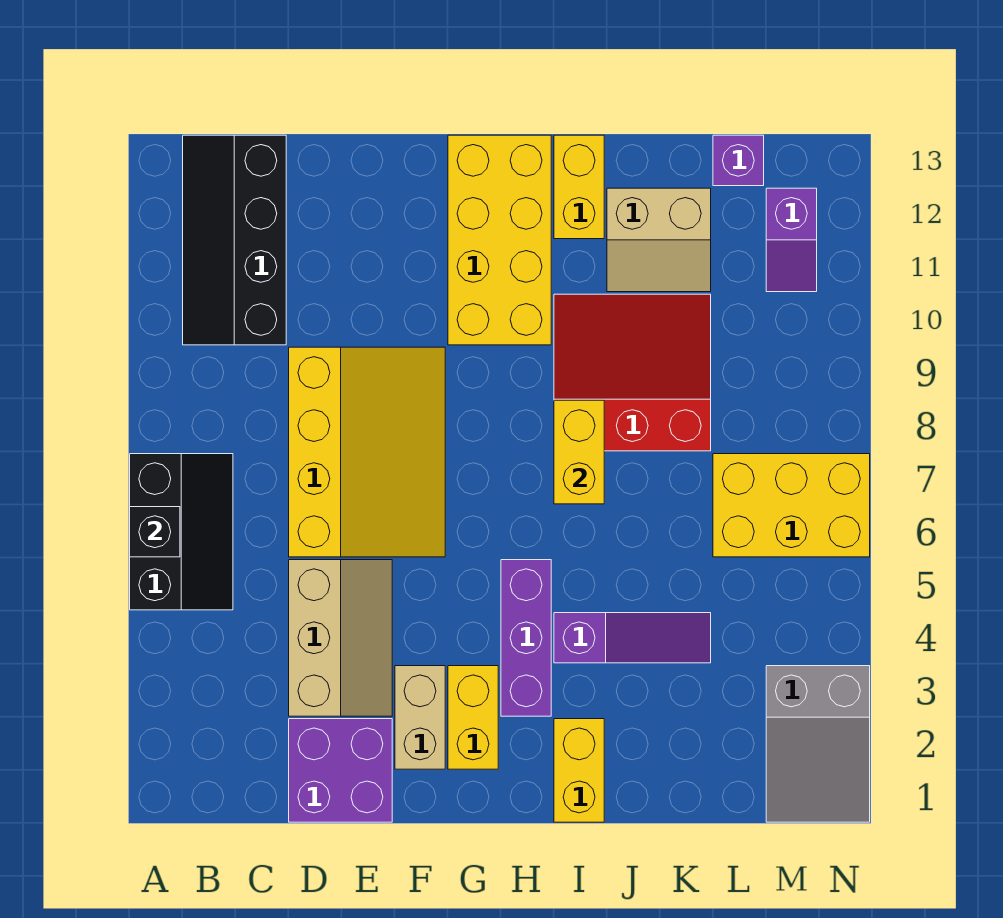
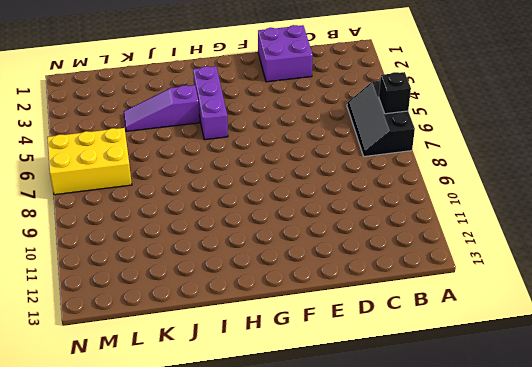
none -> black 2x4 slope [183,135,286,345]
none -> tan 2x3 slope [289,560,392,716]
none -> yellow 3x4 slope [289,347,445,557]

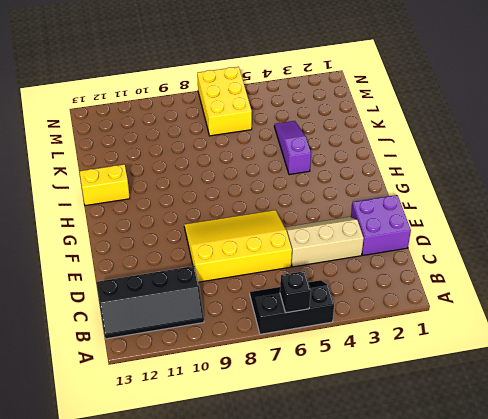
none -> tan 1x2 brick [395,666,445,769]
none -> yellow 1x2 brick [448,666,498,769]
none -> yellow 2x4 brick [448,135,551,345]

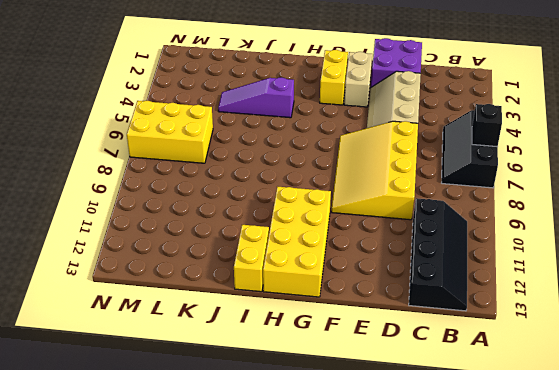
none -> purple 1x3 brick [501,560,551,716]
none -> yellow 1x2 brick [554,719,604,822]
none -> red 3x3 slope [554,294,711,451]

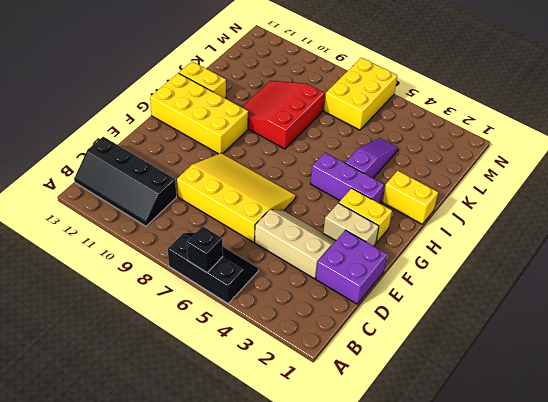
none -> tan 2x2 slope [607,188,711,292]
none -> purple 1x1 brick [713,135,764,186]
none -> grey 2x3 slope [766,666,870,822]

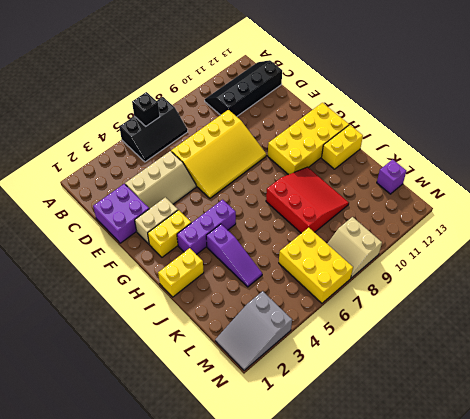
tan 2x2 slope [327,217,382,278] -> tan 2x2 slope moved to [607,188,711,292]
none -> purple 1x2 slope [766,188,817,292]
none -> yellow 1x2 brick [554,400,604,504]

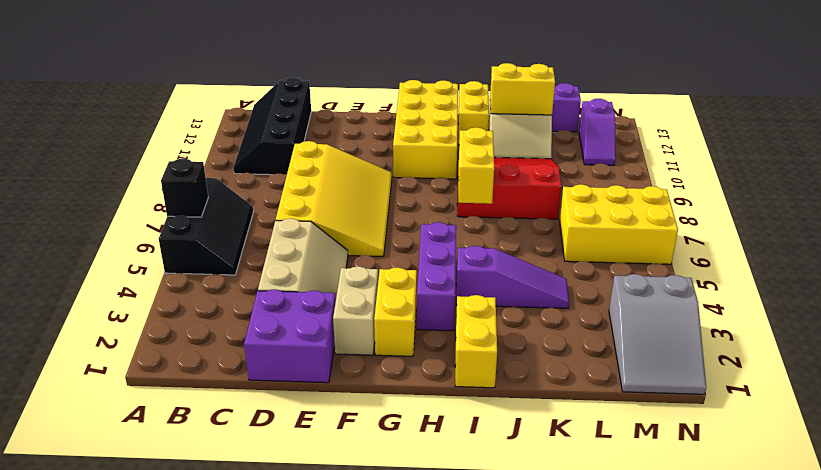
yellow 1x2 brick [490,63,555,115] -> none

